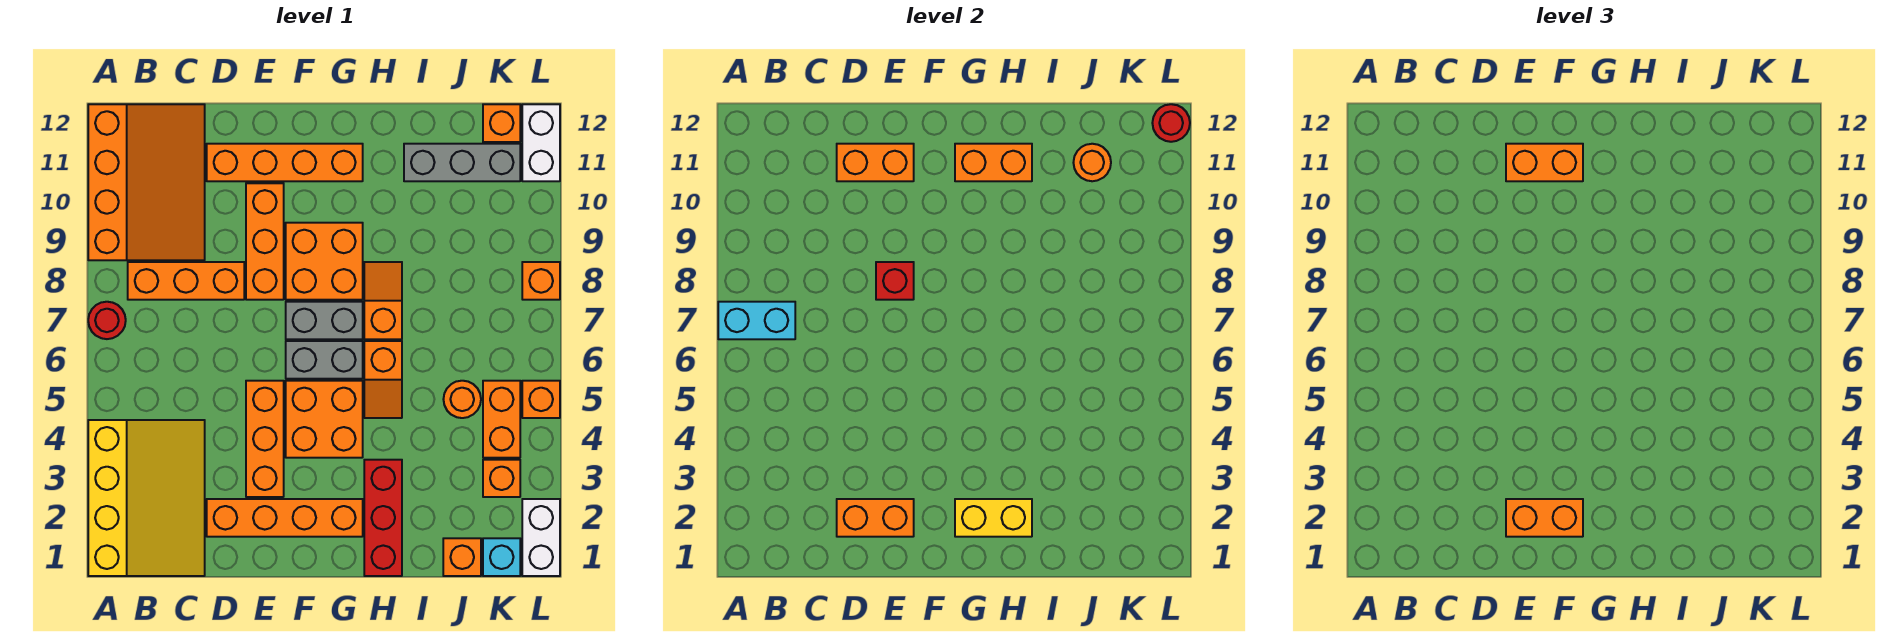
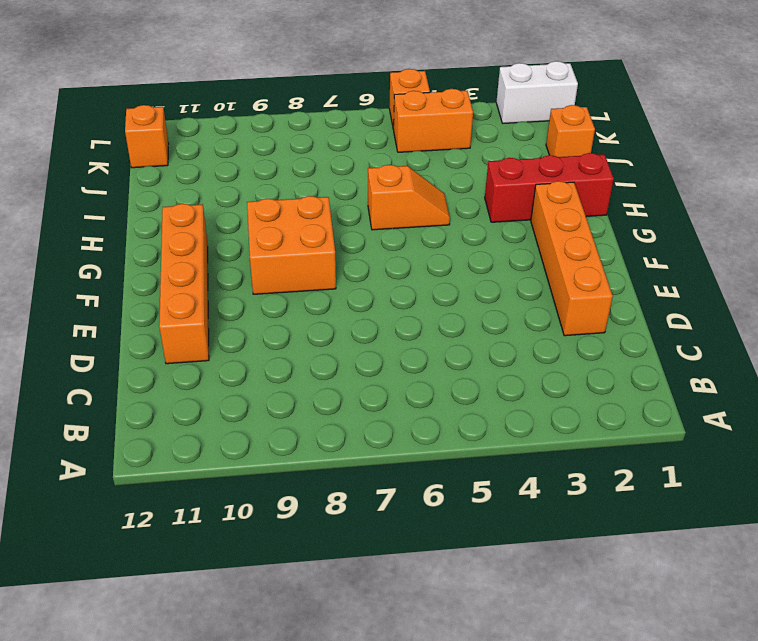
none -> yellow 3x4 slope [88,420,205,576]
none -> red 1x1 round brick [88,302,126,339]
none -> orange 3x4 slope [88,104,205,260]
none -> orange 1x3 brick [128,262,244,300]

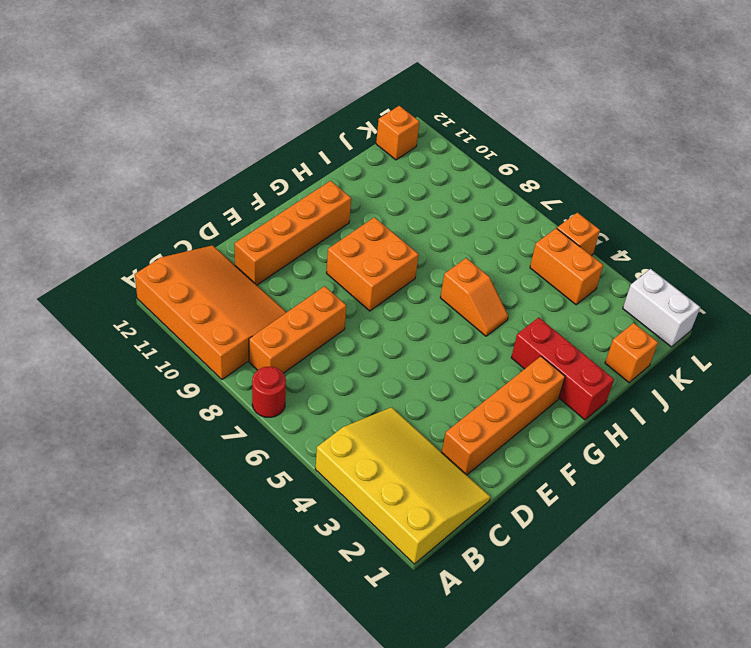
none -> orange 1x3 brick [246,381,284,497]
none -> orange 1x3 brick [246,183,284,300]
none -> orange 2x2 brick [286,381,363,458]
none -> grey 1x2 brick [286,341,363,379]

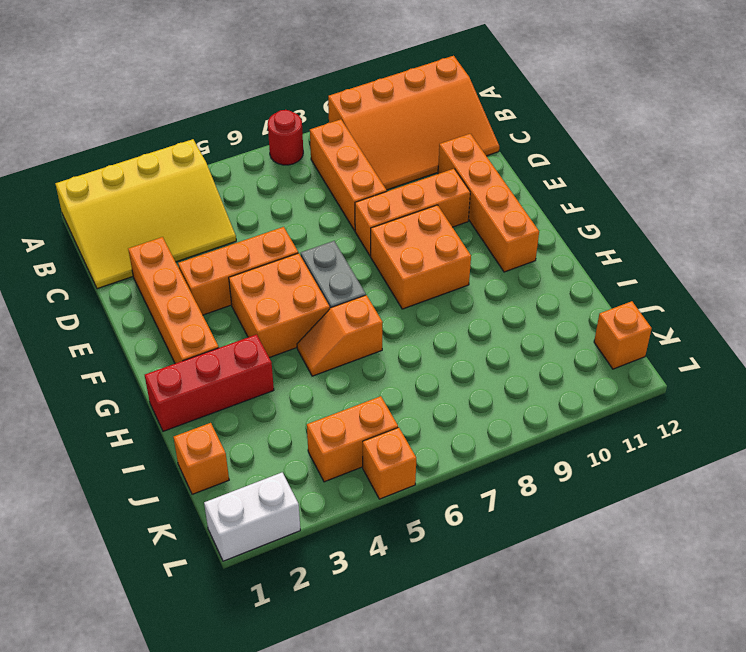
none -> grey 1x2 brick [286,302,363,339]
none -> orange 1x2 slope [364,262,402,339]
none -> grey 1x3 brick [404,144,520,181]
none -> orange 1x1 round brick [443,381,481,418]

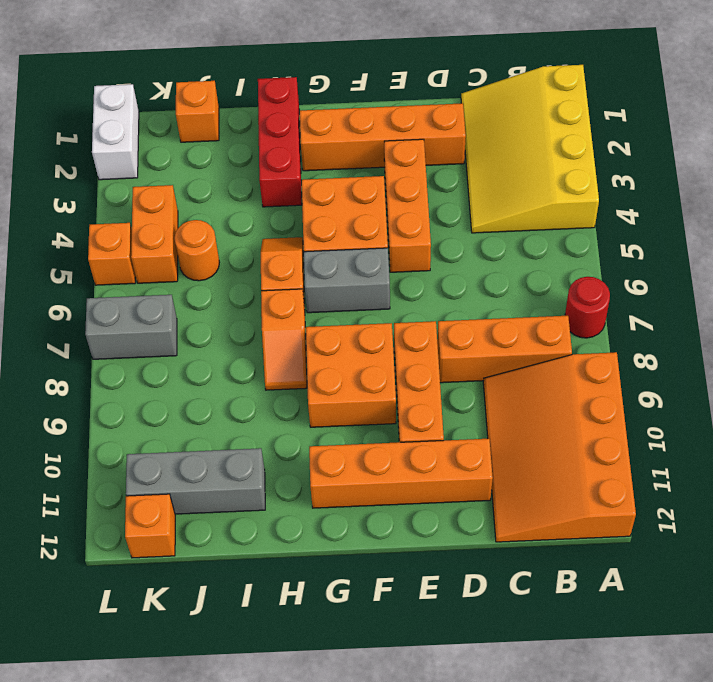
grey 1x2 brick [85,295,177,359] -> grey 1x2 brick moved to [286,302,363,339]
none -> cyan 1x1 brick [483,538,520,576]
none -> orange 1x1 brick [483,460,520,497]
none -> orange 1x1 brick [522,262,560,300]
none -> white 1x2 brick [522,104,560,181]

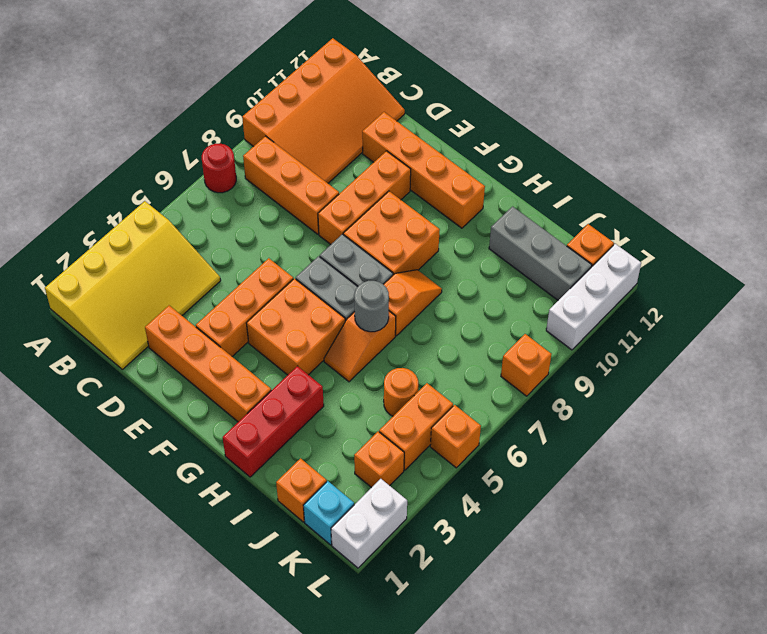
grey 1x1 round brick [354,281,389,332] -> none
white 1x3 brick [546,244,641,350] -> white 1x2 brick [522,104,560,181]
none -> cyan 1x2 brick [718,302,795,339]
none -> orange 1x2 brick [837,499,914,537]
none -> orange 1x2 brick [837,144,914,181]
none -> red 1x1 brick [876,262,914,300]

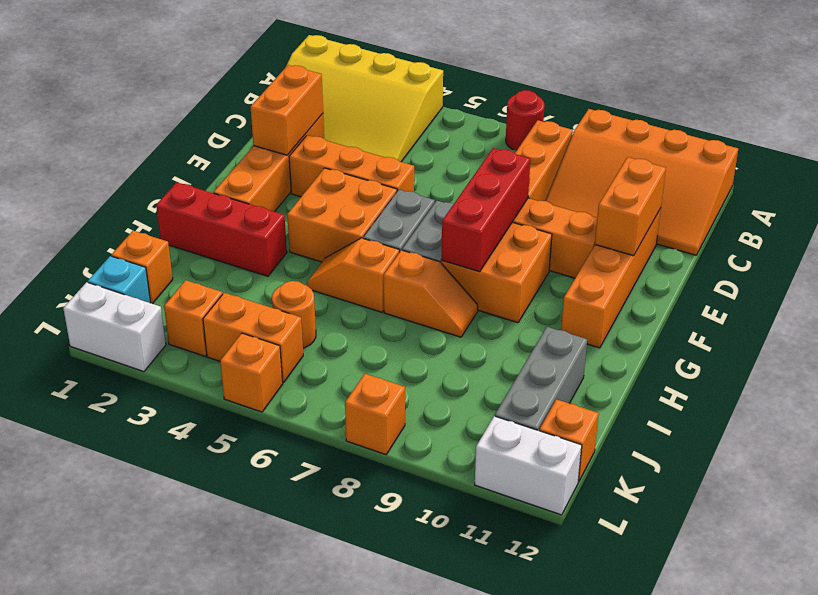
red 1x3 brick [442,148,530,272] -> red 1x1 brick [876,262,914,300]
none -> cyan 1x2 brick [718,302,795,339]
none -> yellow 1x2 brick [955,499,1032,537]
none -> orange 1x2 brick [955,144,1032,181]
none -> orange 1x1 round brick [1073,144,1111,181]

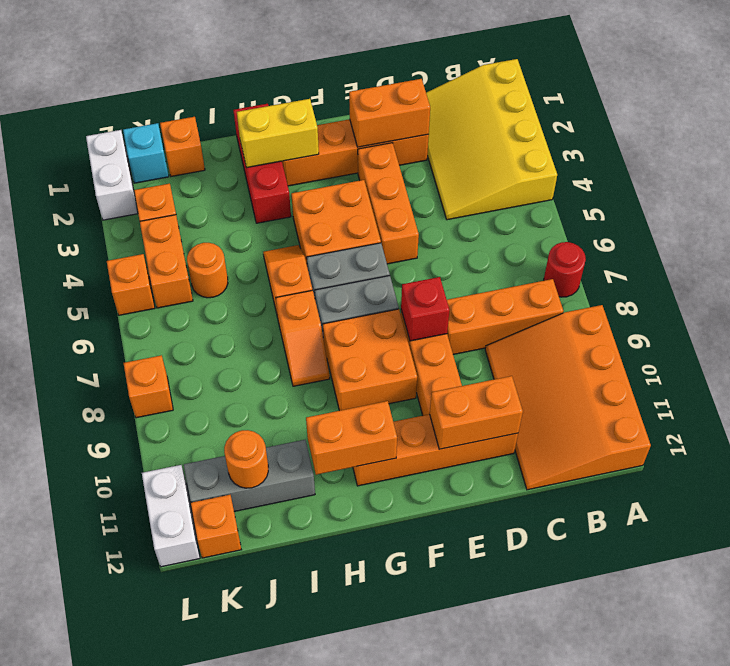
none -> cyan 1x2 brick [718,302,795,339]
none -> red 1x1 round brick [1152,104,1190,142]
none -> orange 1x2 brick [1506,499,1583,537]
none -> orange 1x2 brick [1506,144,1583,181]

